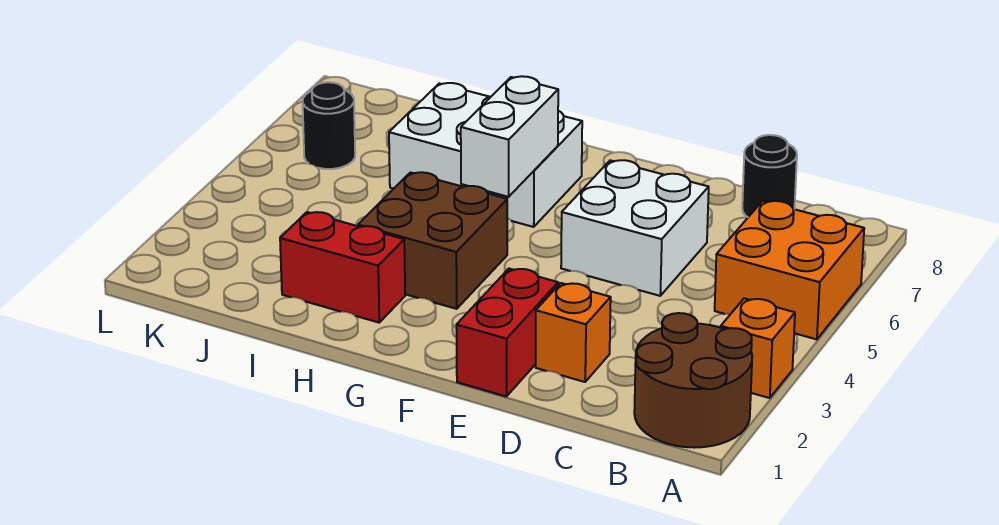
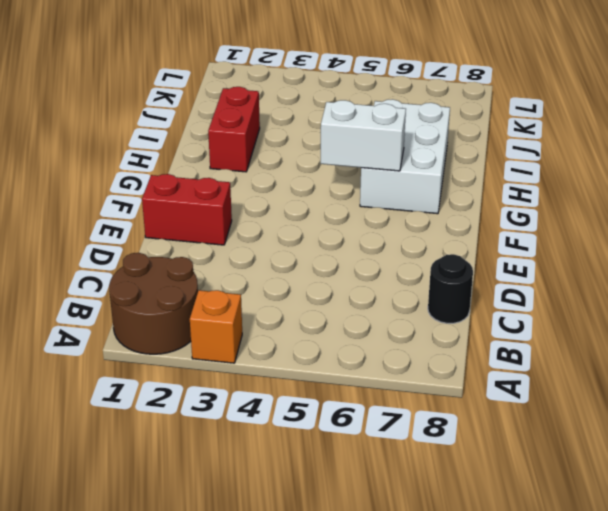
none -> orange 2x2 brick [715,201,864,339]
none -> orange 1x1 brick [536,283,611,382]
none -> white 2x2 brick [561,160,709,296]

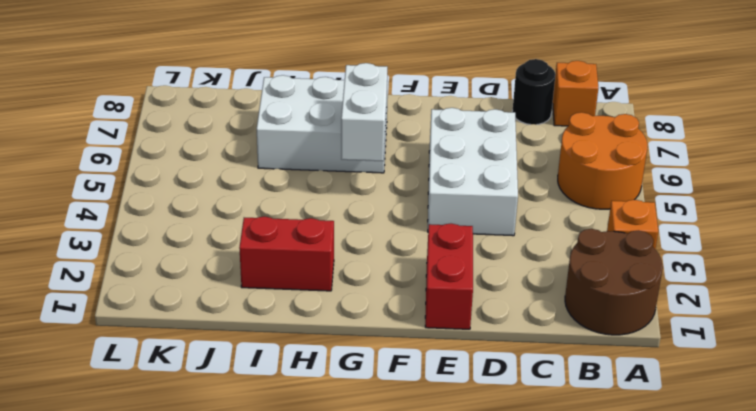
orange 2x2 round brick [558,112,647,209] -> orange 2x2 brick [715,201,864,339]
orange 1x1 brick [553,61,598,126] -> orange 1x1 brick moved to [536,283,611,382]
white 2x3 brick [428,108,518,236] -> white 2x2 brick [561,160,709,296]
none -> brown 2x2 brick [358,172,507,309]
none -> black 1x1 round brick [303,82,355,169]

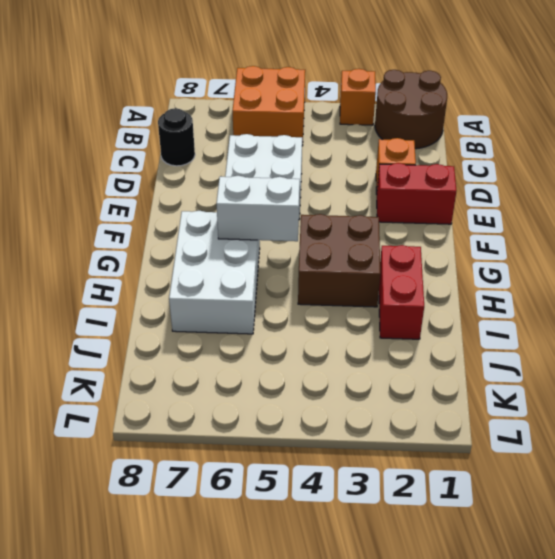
none -> black 1x1 round brick [303,82,355,169]

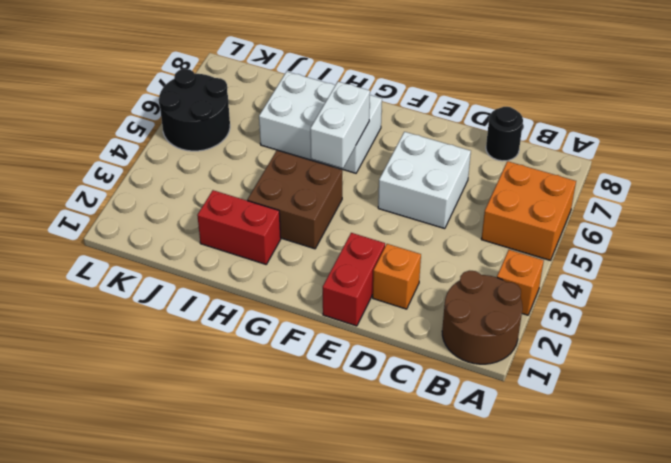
black 2x2 round brick [159,69,230,151] -> black 1x1 round brick [303,82,355,169]

